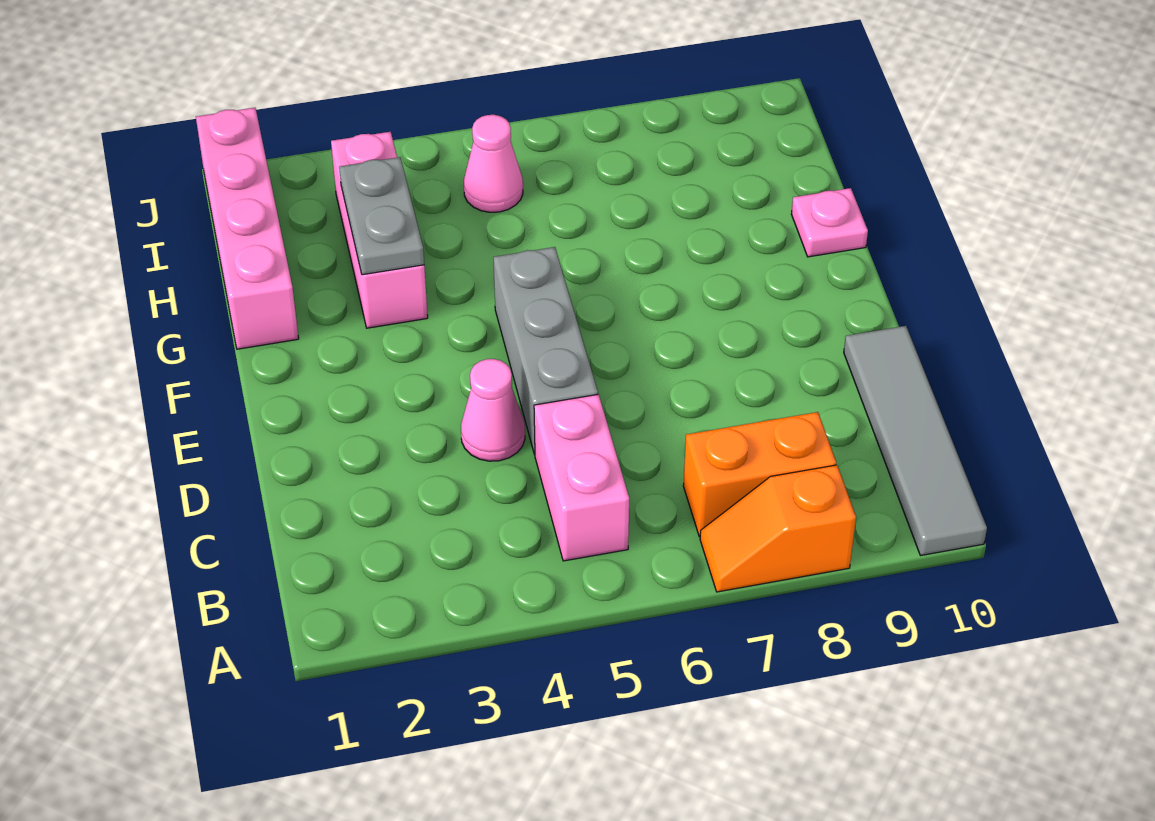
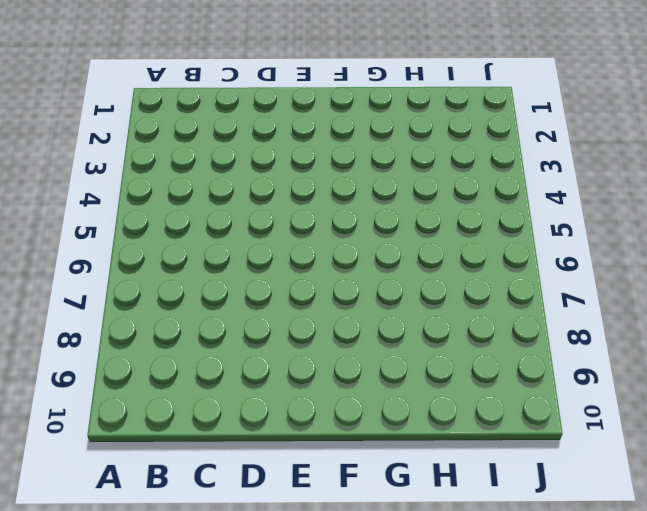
none -> orange 1x2 slope [700,465,856,592]
none -> grey 1x4 tile [844,326,987,556]

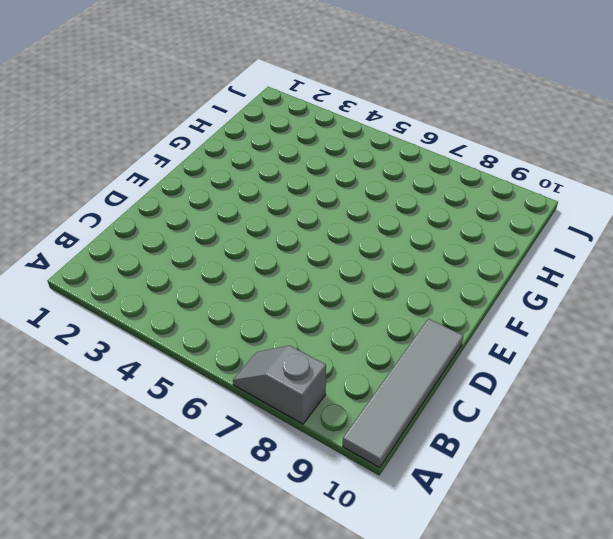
grey 1x2 slope [233,345,326,424] -> orange 1x2 slope [700,465,856,592]
none -> pink 1x2 brick [534,394,629,561]
none -> orange 1x2 brick [683,412,836,537]

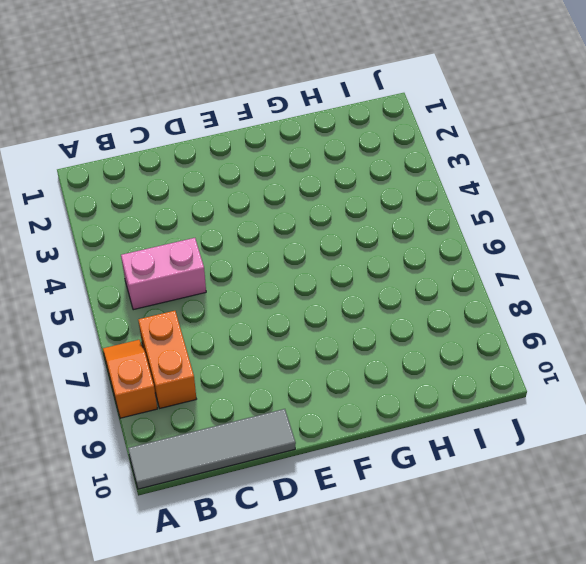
none -> pink 1x1 cone [461,359,525,461]
none -> grey 1x3 brick [493,247,598,455]

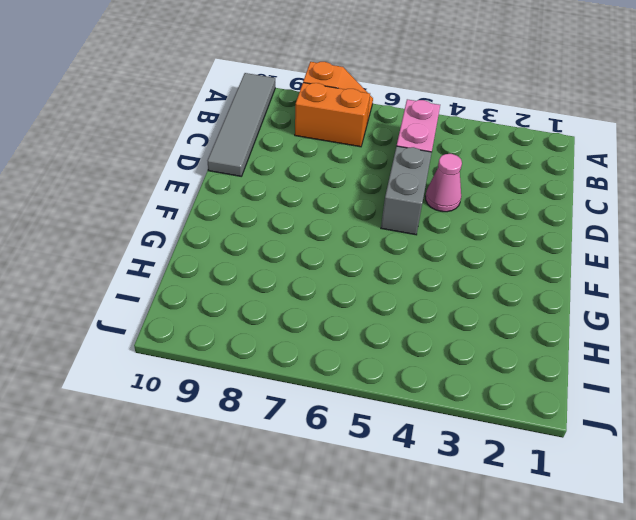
grey 1x2 brick [381,146,432,235] -> grey 1x3 brick [493,247,598,455]
none -> pink 1x4 brick [196,108,299,349]
none -> pink 1x3 brick [331,132,428,328]

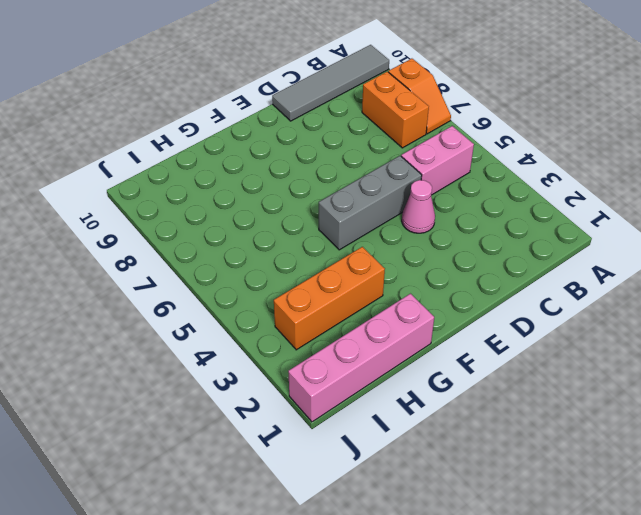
orange 1x3 brick [274,247,385,350] -> pink 1x3 brick [331,132,428,328]
none -> pink 1x1 plate [791,188,868,257]
none -> pink 1x1 cone [464,115,523,212]

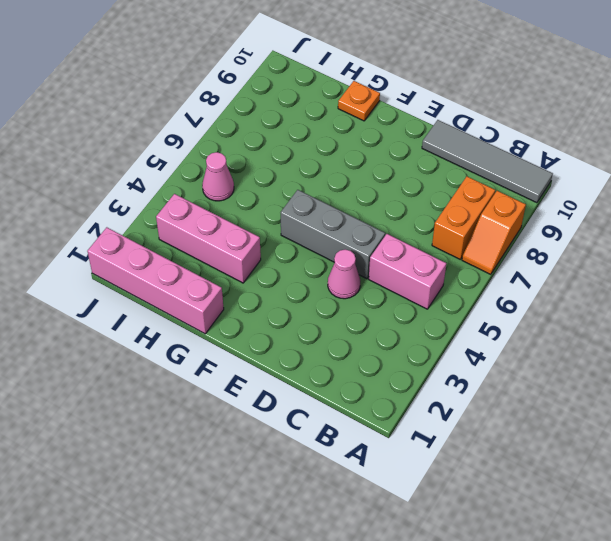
orange 1x1 plate [338,81,380,121] -> pink 1x1 plate [791,188,868,257]
none -> grey 1x2 plate [339,157,424,275]

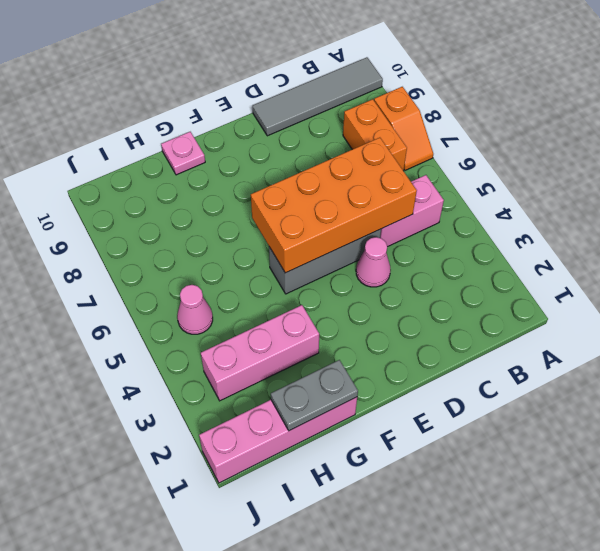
orange 2x4 brick [251,138,417,273] -> none
grey 1x2 plate [271,360,358,431] -> grey 1x2 plate moved to [339,157,424,275]

